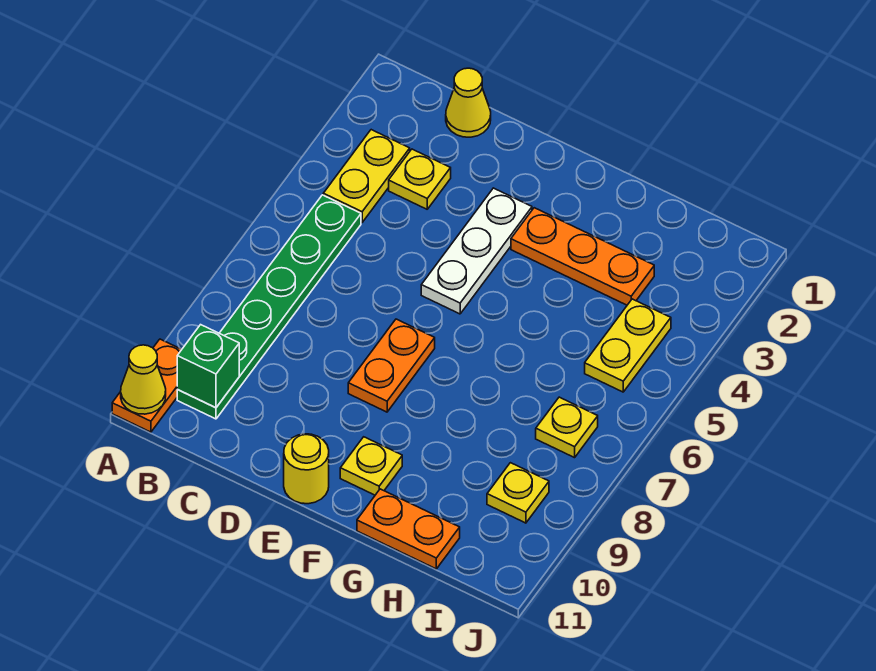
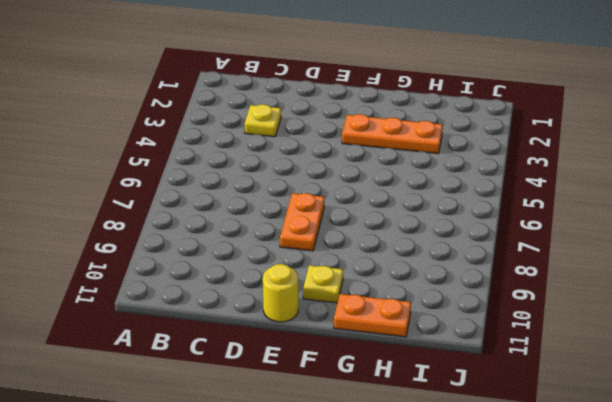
none -> orange 1x2 plate [112,339,182,432]
none -> yellow 1x2 plate [323,130,410,222]
none -> green 1x6 plate [177,195,361,419]

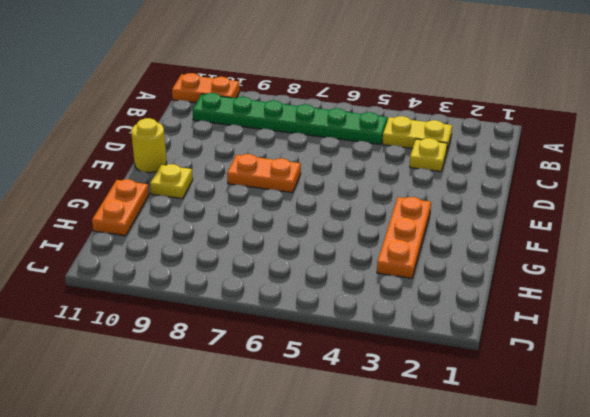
none -> yellow 1x1 cone [446,68,491,137]
none -> white 1x3 plate [421,188,532,314]
none -> yellow 1x2 plate [585,299,671,392]

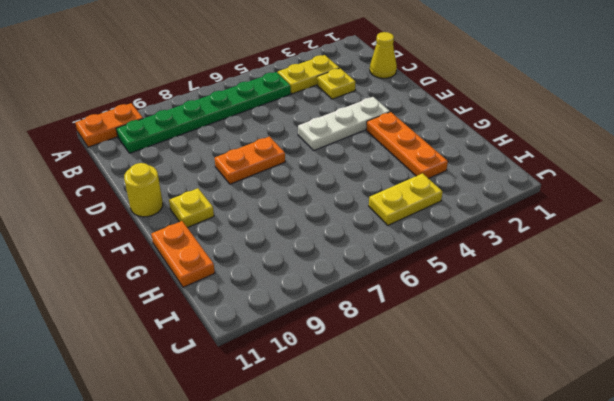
none -> yellow 1x1 plate [536,397,598,458]
none -> yellow 1x1 plate [487,463,549,523]
none -> yellow 1x1 cone [121,345,166,414]

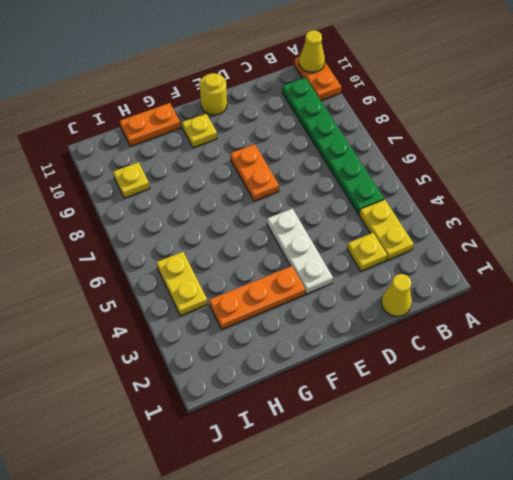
none -> yellow 1x1 plate [536,397,598,458]
none -> green 1x1 brick [177,325,239,408]

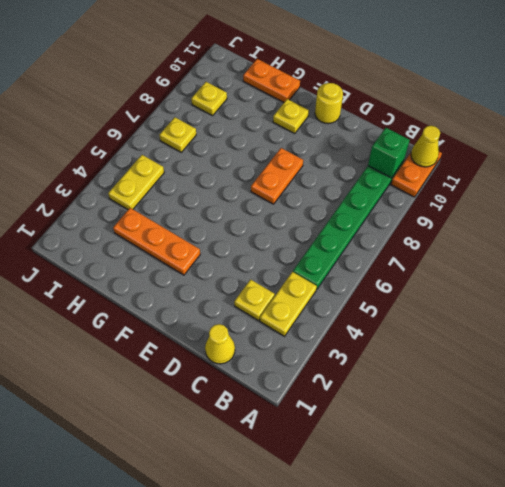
none -> white 1x3 plate [421,188,532,314]

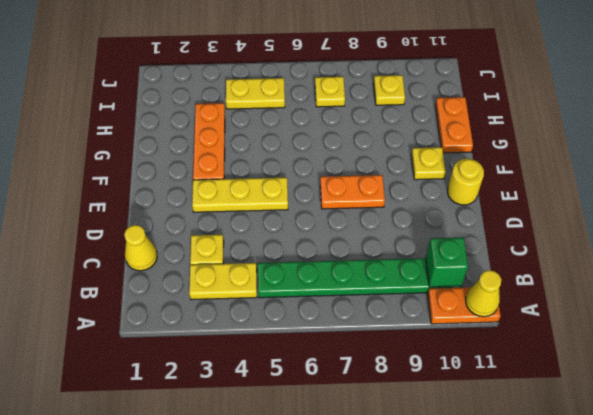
yellow 1x3 plate [192,178,288,212] -> white 1x3 plate [421,188,532,314]

